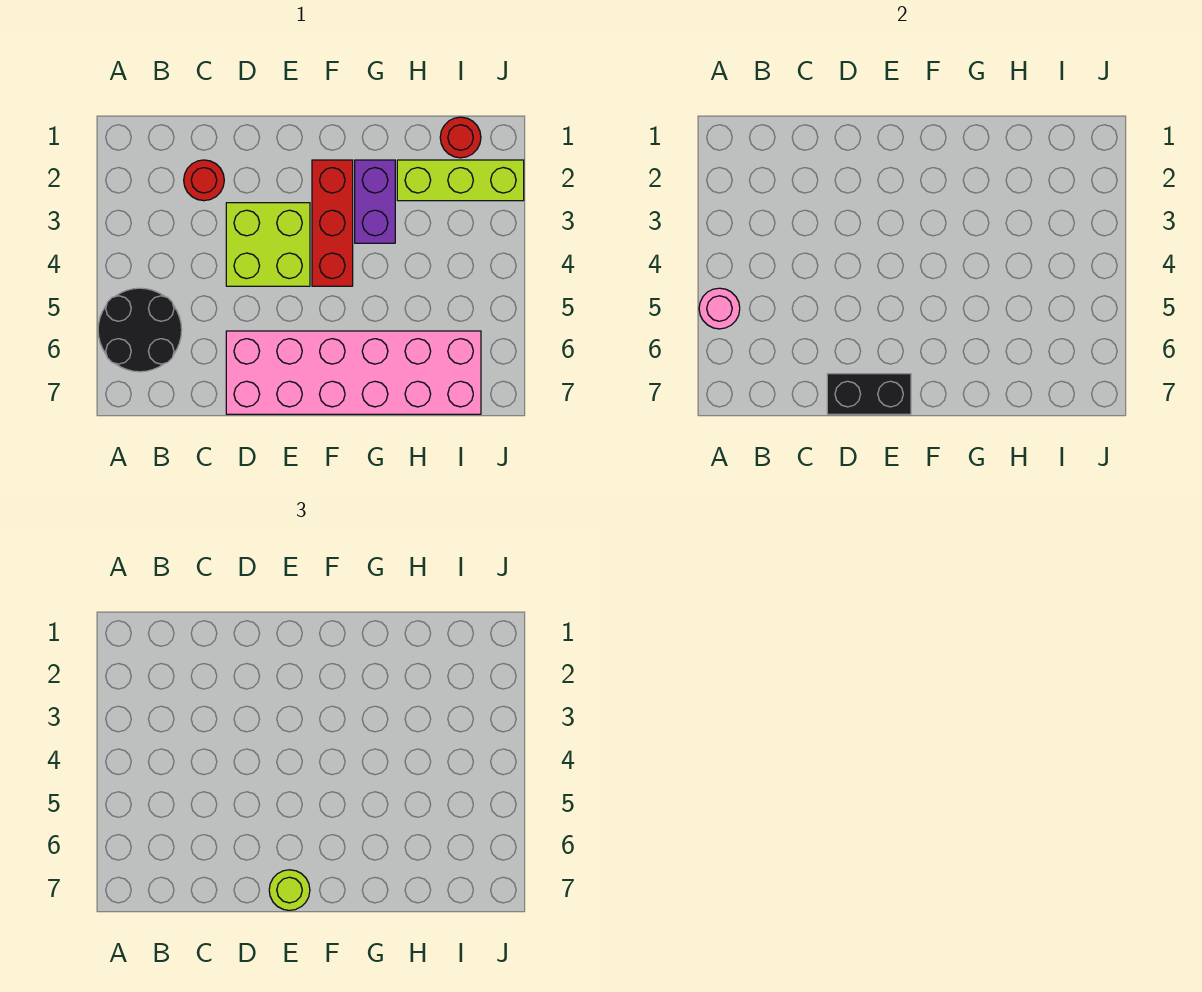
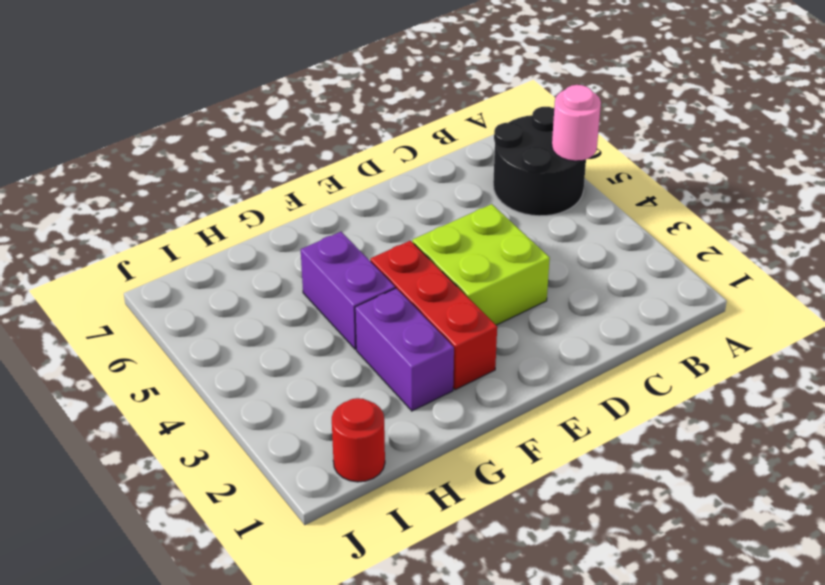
purple 1x2 brick [301,232,395,349] -> none
none -> red 1x1 round brick [184,160,224,201]
none -> pink 2x6 brick [226,331,481,414]

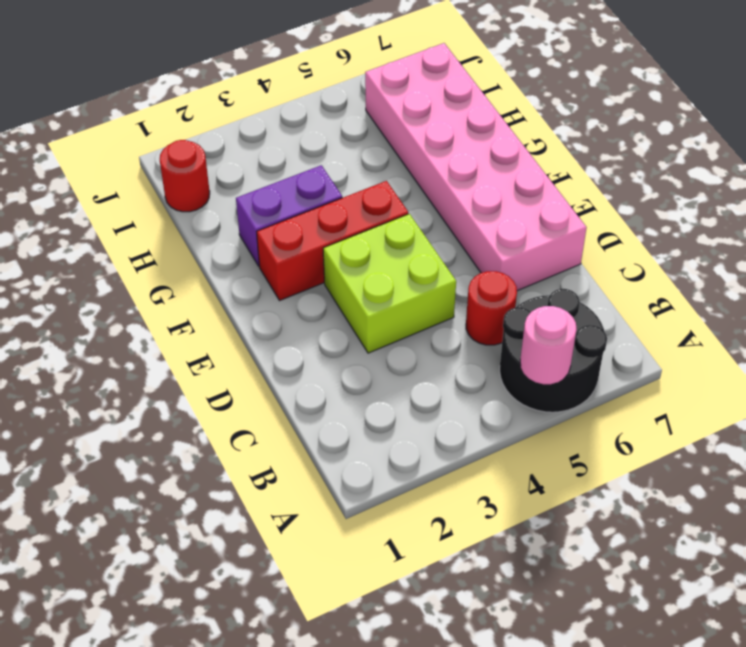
red 1x1 round brick [466,271,517,345] -> red 1x1 round brick moved to [184,160,224,201]
none -> lime 1x3 brick [397,160,524,201]
none -> black 1x2 brick [827,374,911,414]

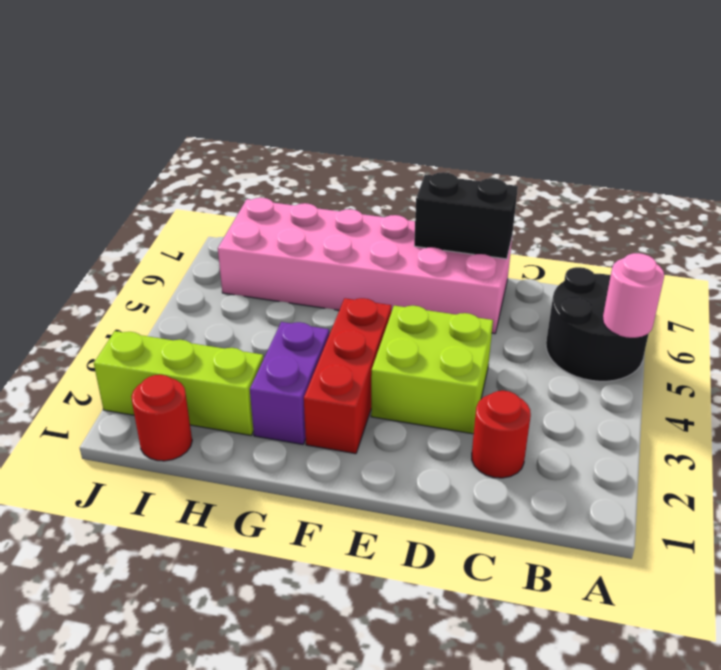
none -> lime 1x1 round brick [269,870,310,910]

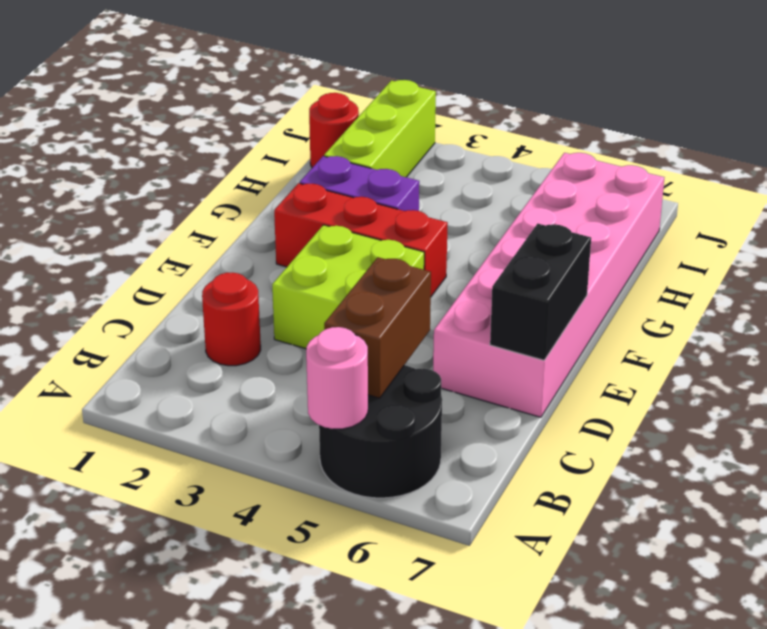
brown 1x2 brick [324,257,431,398] -> none
none -> lime 1x1 round brick [269,870,310,910]

